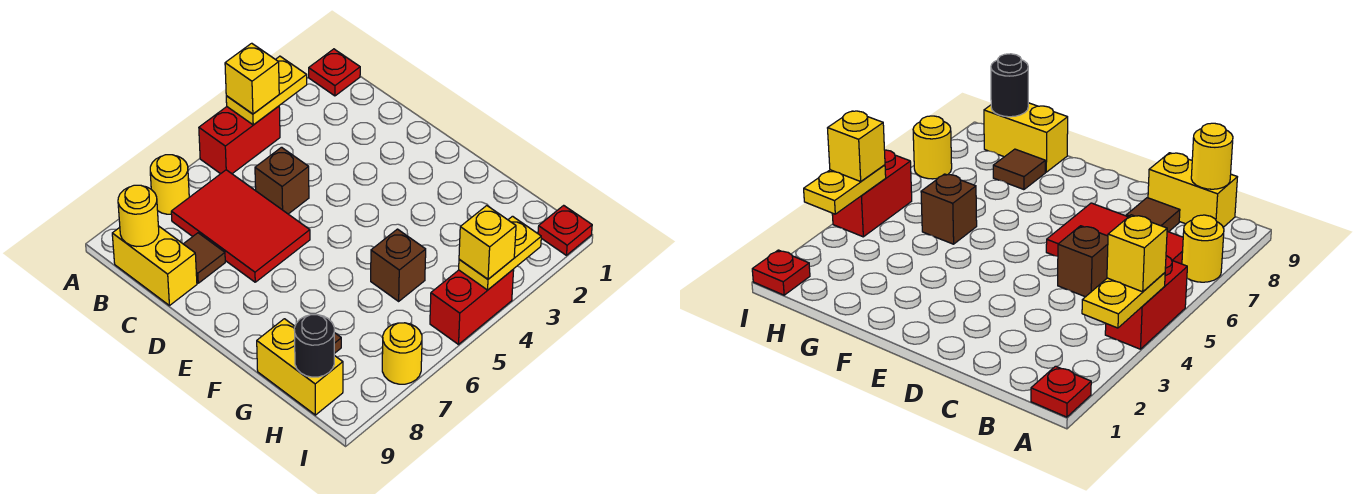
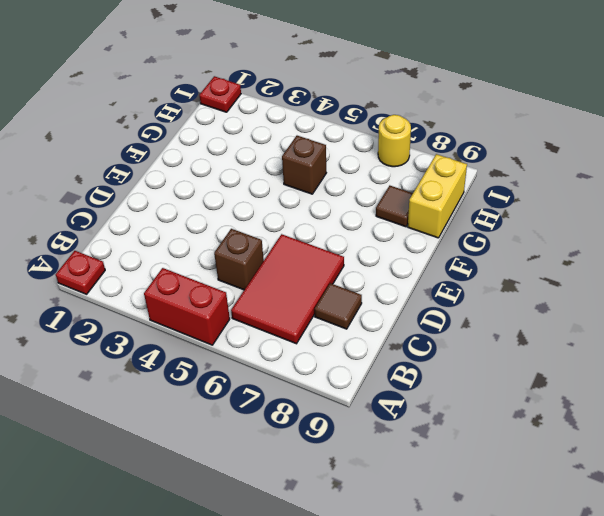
none -> yellow 1x1 round brick [150,155,189,214]
none -> yellow 1x2 brick [112,226,197,306]
none -> red 1x2 brick [430,269,514,344]

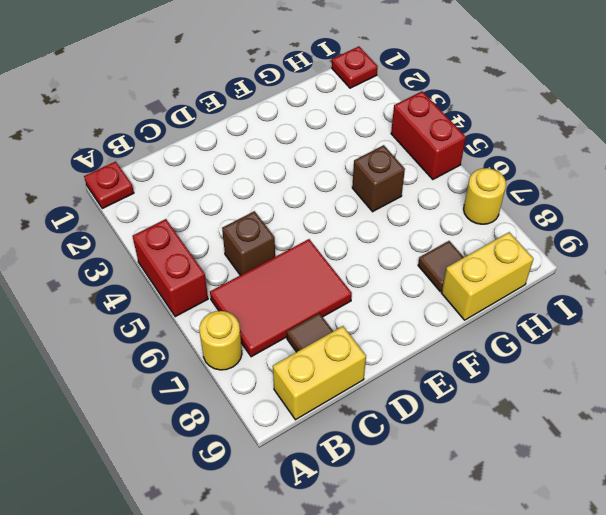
none -> yellow 1x2 plate [226,56,307,125]
none -> yellow 1x1 round brick [118,185,159,247]
none -> black 1x1 round brick [294,315,334,377]

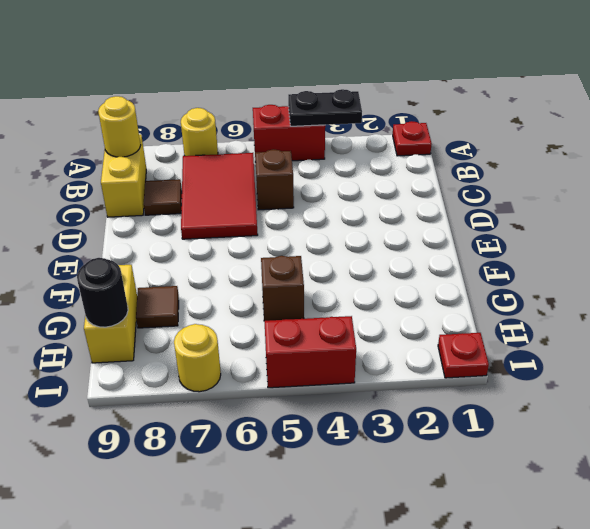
black 1x2 plate [288,89,362,126] -> yellow 1x2 plate [226,56,307,125]
none -> yellow 1x2 plate [459,216,541,290]
none -> yellow 1x1 brick [225,43,279,114]
none -> yellow 1x1 brick [459,206,516,279]

